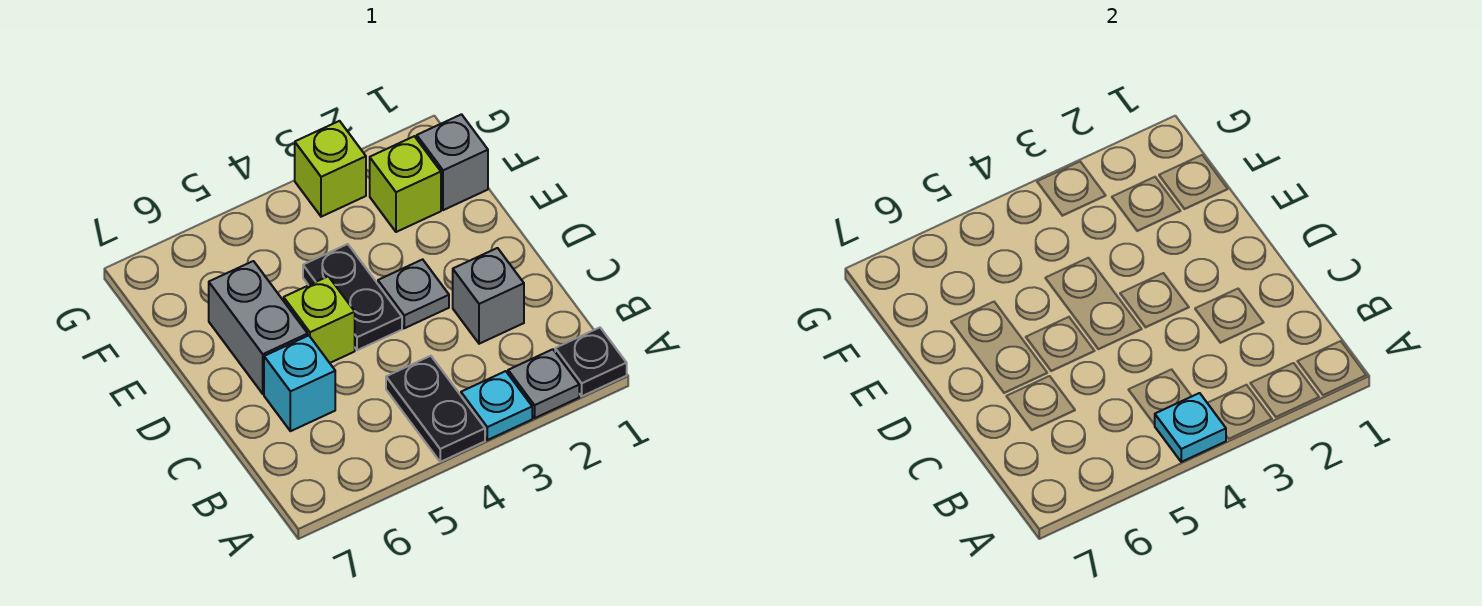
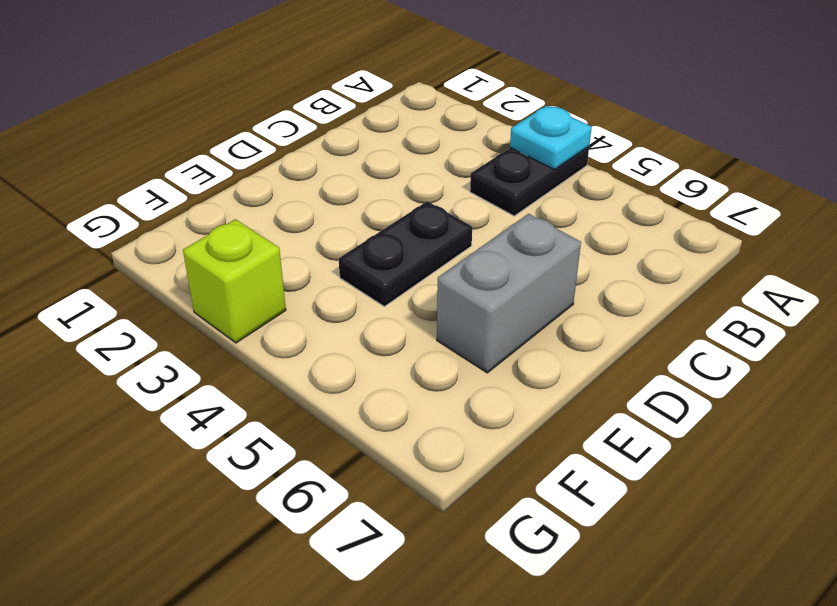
none -> black 1x1 plate [555,328,627,396]
none -> grey 1x1 plate [508,349,579,418]
none -> cyan 1x1 plate [461,371,532,440]

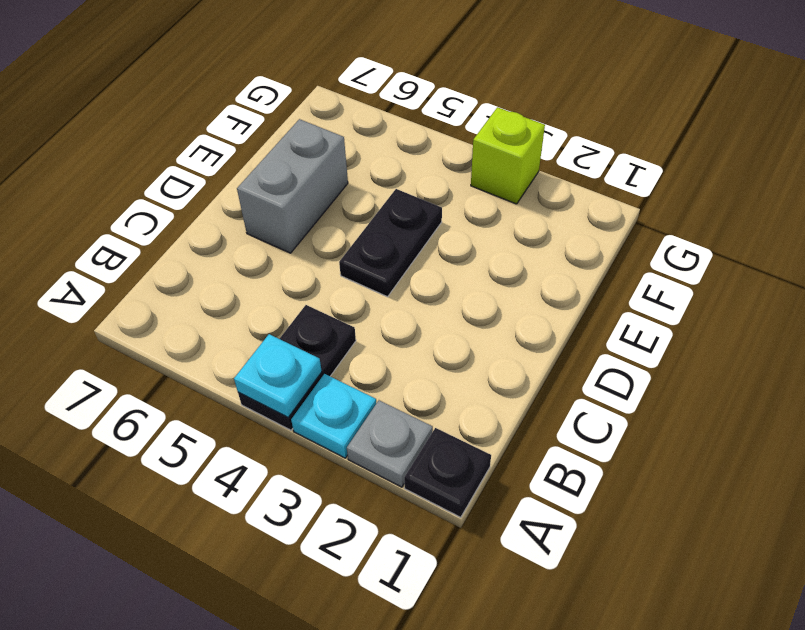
none -> grey 1x1 brick [453,248,524,344]
none -> cyan 1x1 brick [264,336,335,431]
none -> grey 1x1 plate [378,259,449,328]

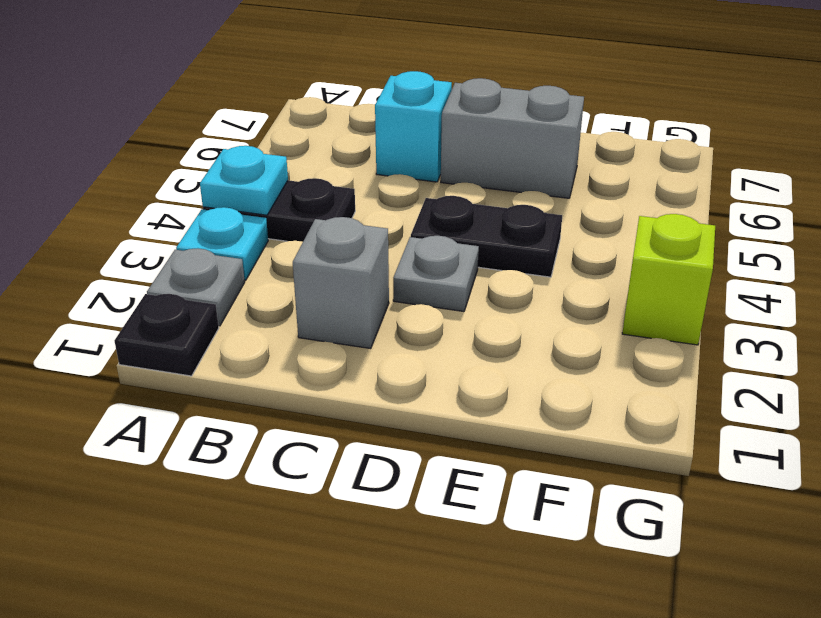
none -> lime 1x1 brick [284,276,355,363]
none -> grey 1x1 brick [417,114,488,210]
none -> lime 1x1 brick [370,136,441,232]

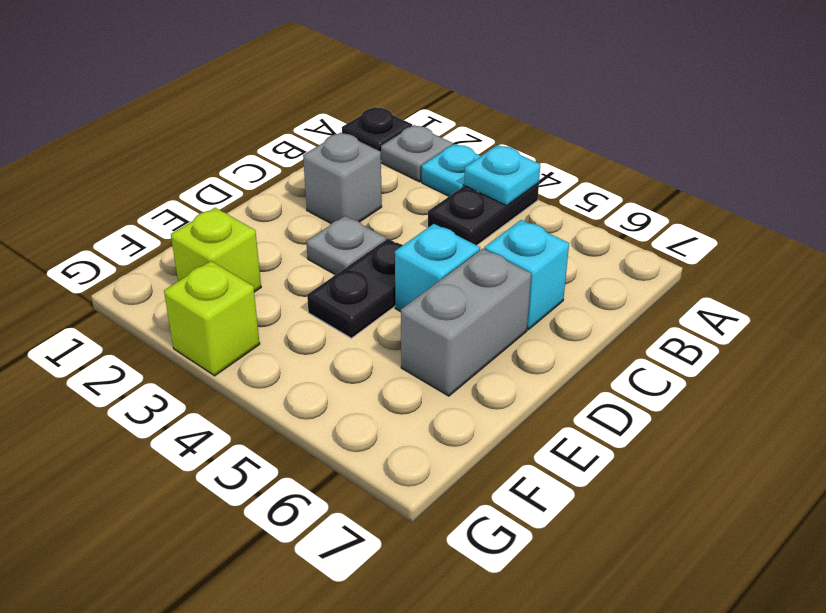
cyan 1x1 brick [395,224,480,312] -> lime 1x1 brick [284,276,355,363]
none -> grey 1x1 brick [417,114,488,210]

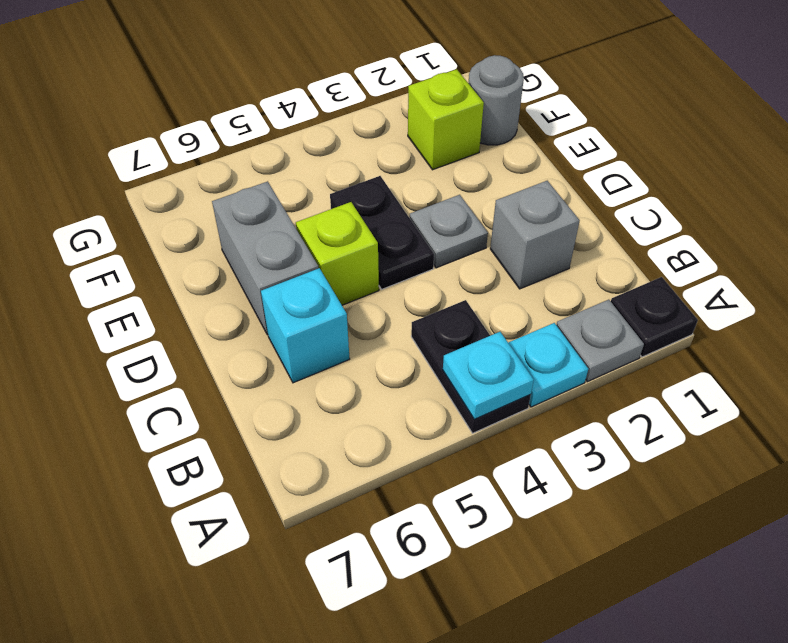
grey 1x1 round brick [468,55,524,145] -> grey 1x1 brick [417,114,488,210]
none -> lime 1x1 brick [295,121,366,217]

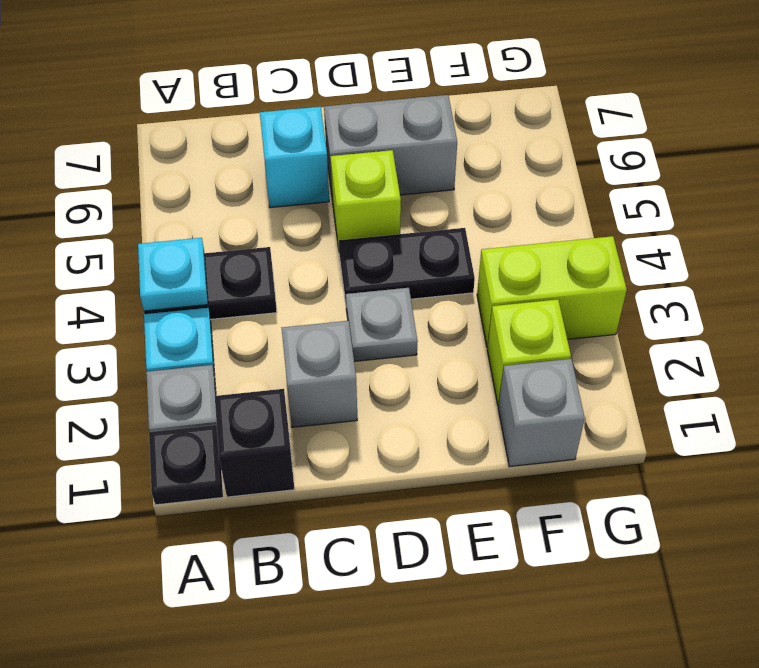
black 1x1 brick [215,389,295,497] -> none
lime 1x2 brick [477,236,627,348] -> lime 1x1 brick [295,121,366,217]

